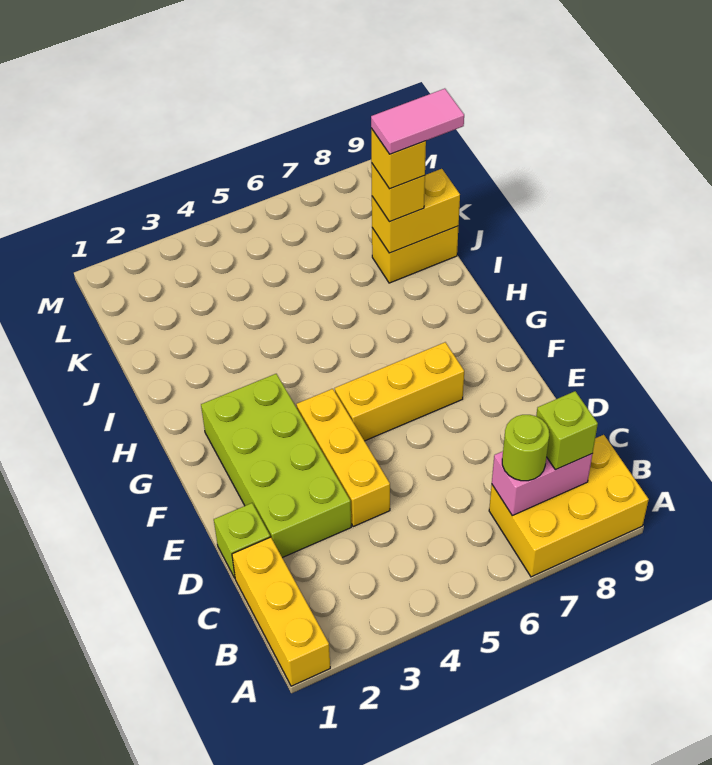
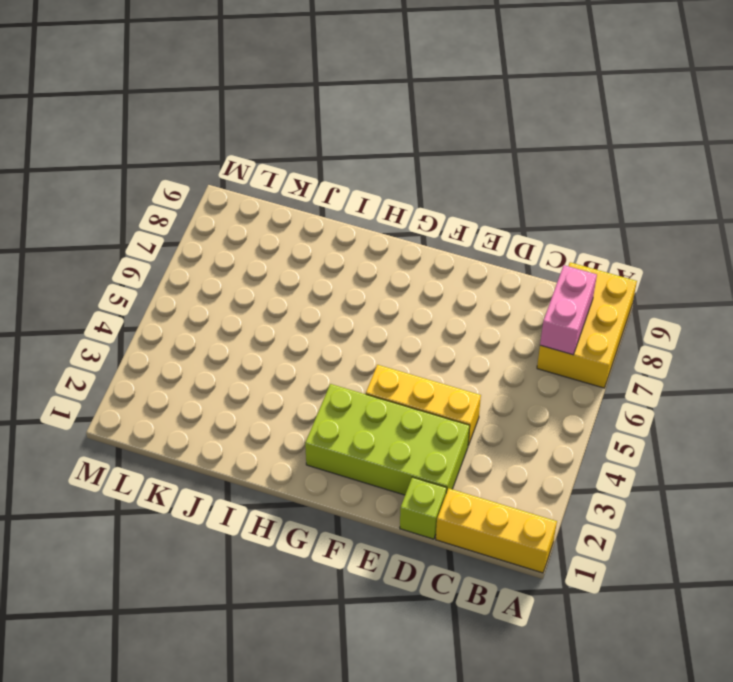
none -> yellow 1x3 brick [335,342,464,441]
none -> yellow 1x2 brick [372,226,459,283]
none -> yellow 1x2 brick [372,169,460,253]

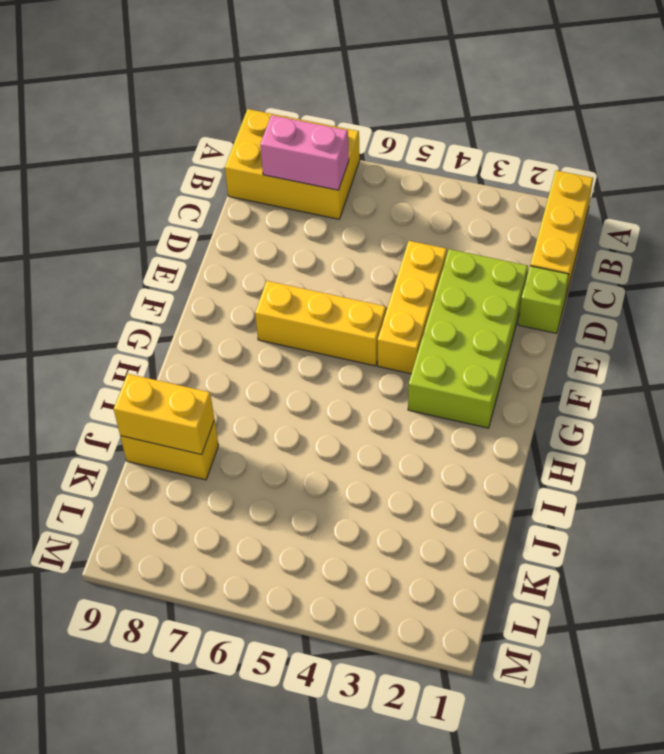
none -> lime 1x1 round brick [502,415,549,481]
none -> lime 1x1 brick [536,391,598,470]
none -> yellow 1x1 brick [371,163,425,222]

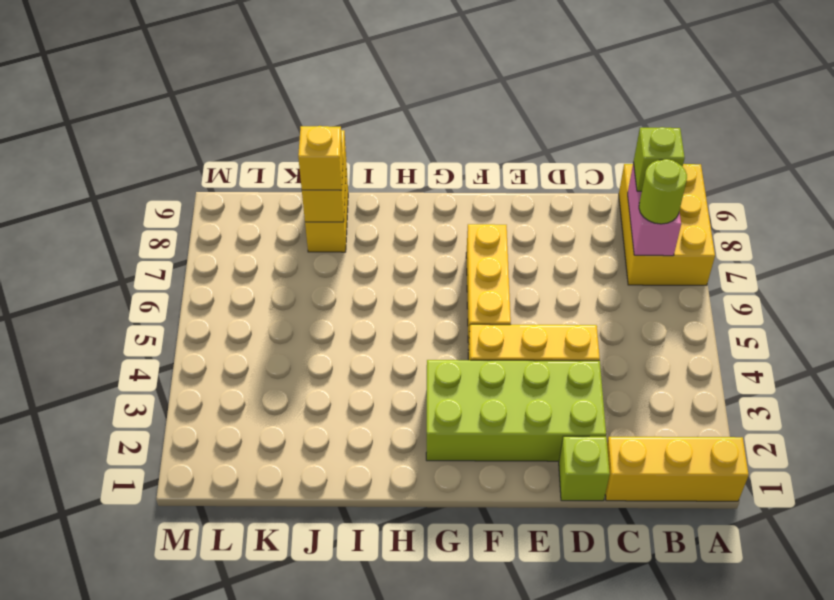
none -> yellow 1x1 brick [371,128,426,189]
none -> pink 1x2 tile [371,89,464,154]

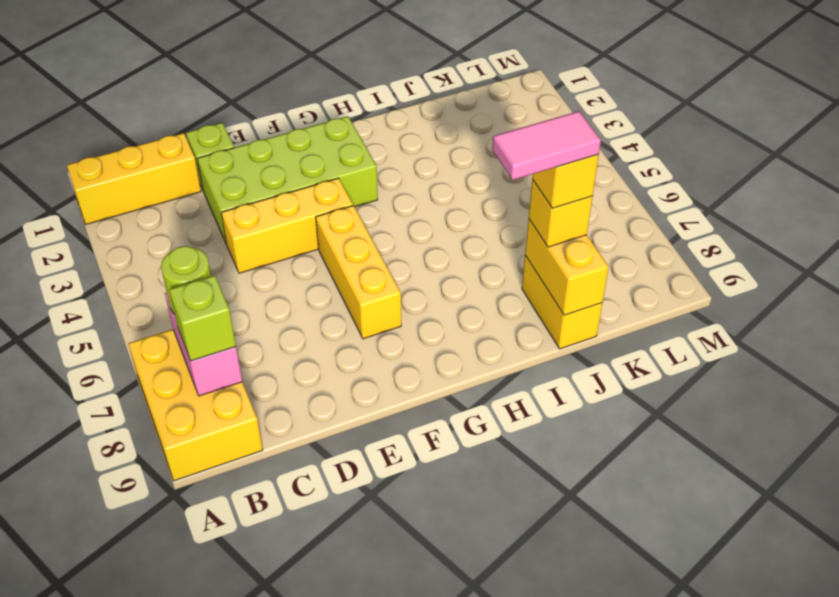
pink 1x2 tile [492,111,601,180] -> pink 1x2 tile turned to [371,89,464,154]

